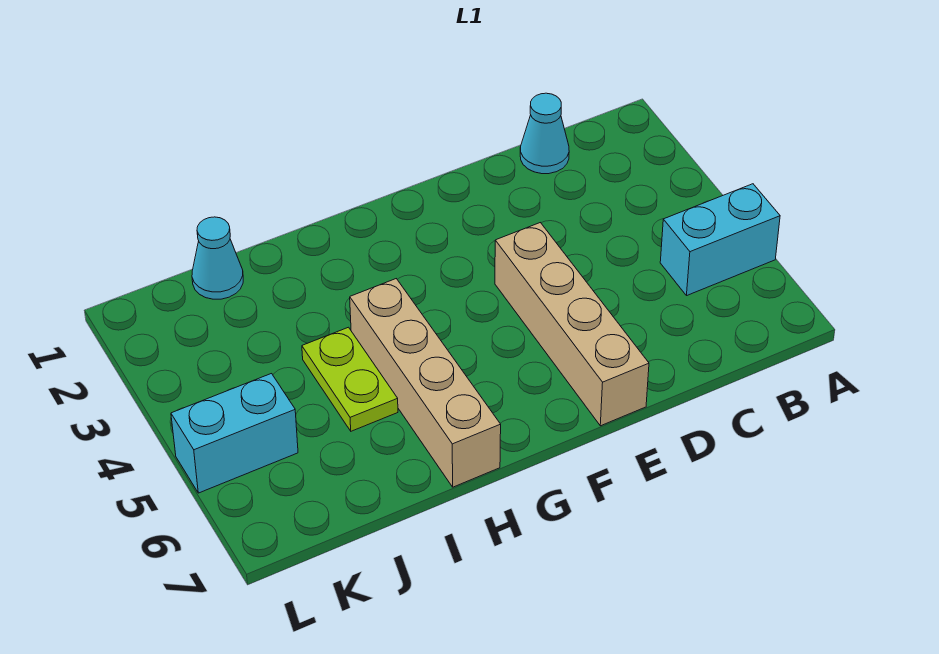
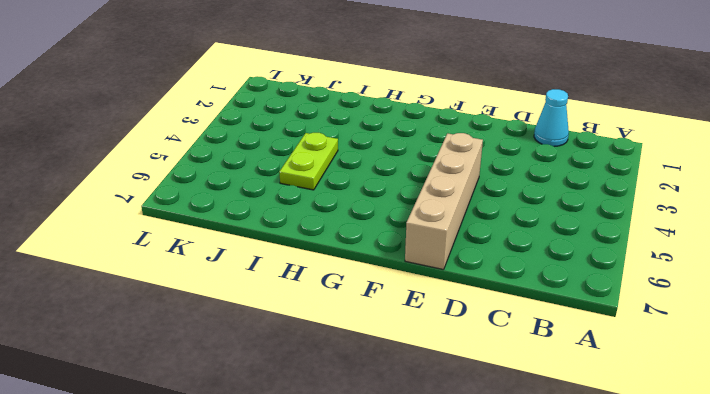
none -> cyan 1x2 brick [660,184,780,295]
none -> tan 1x4 brick [350,279,501,487]

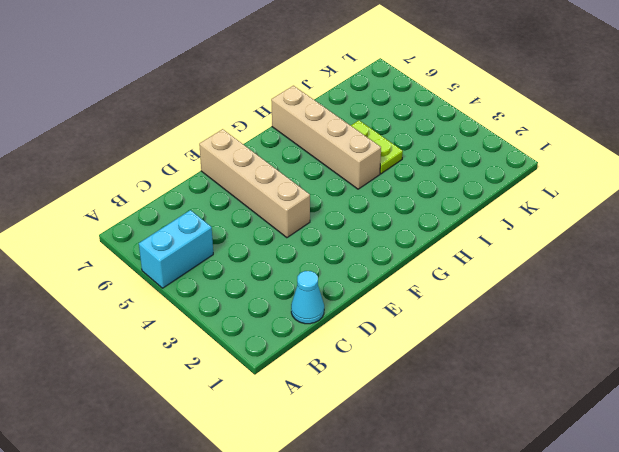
none -> cyan 1x1 cone [192,217,243,299]
none -> cyan 1x2 brick [171,374,298,493]

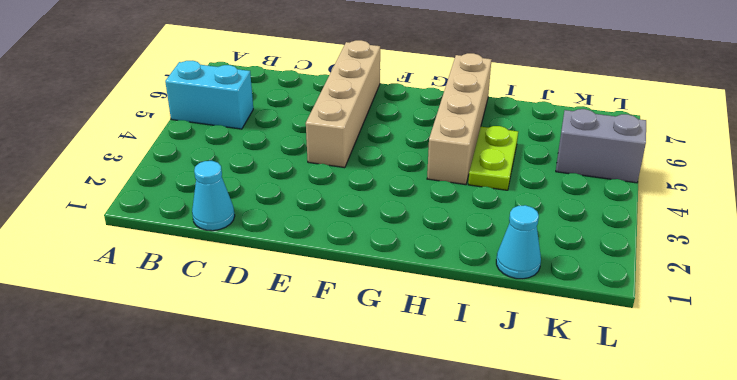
grey 1x2 brick [556,109,646,183] -> cyan 1x2 brick [171,374,298,493]

